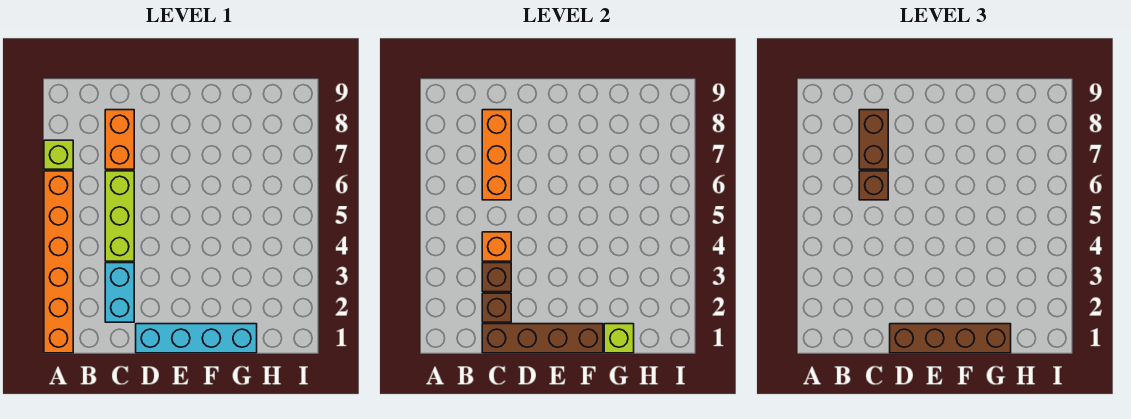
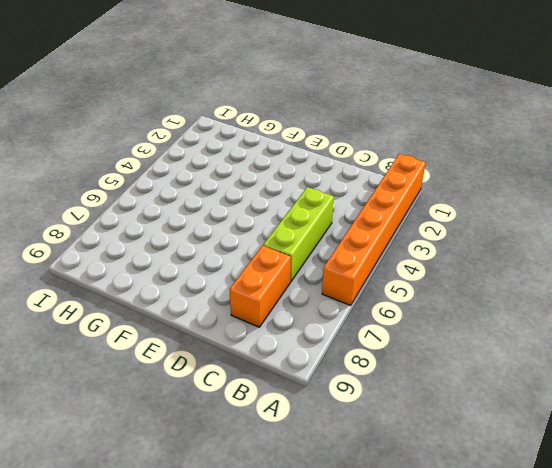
none -> lime 1x1 brick [44,140,73,169]
none -> cyan 1x2 brick [105,263,134,322]
none -> cyan 1x4 brick [136,324,257,353]

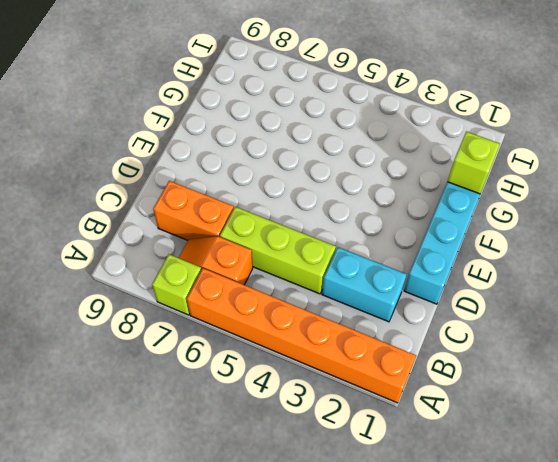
orange 1x2 slope [179,237,253,285] -> none
none -> brown 1x4 brick [482,324,603,353]
none -> brown 1x1 brick [482,293,511,322]
none -> brown 1x1 brick [482,263,511,292]

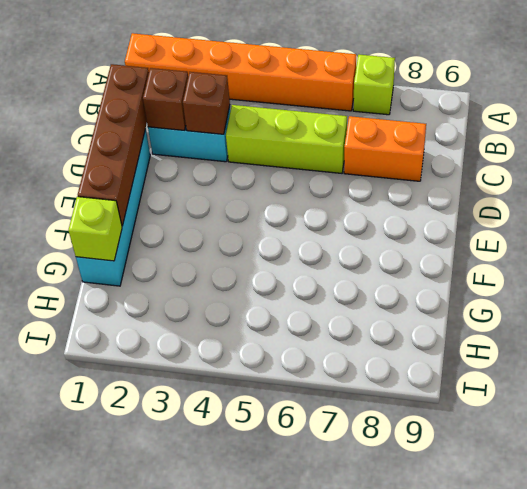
none -> orange 1x1 brick [482,232,511,261]
none -> orange 1x3 brick [482,110,511,200]
none -> brown 1x1 brick [859,171,888,200]

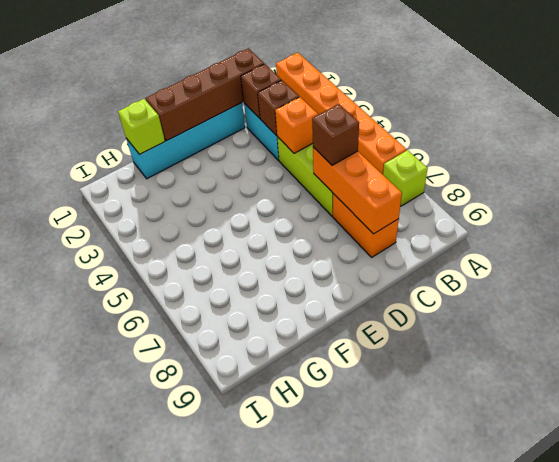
none -> brown 1x2 brick [859,110,888,169]
none -> brown 1x4 brick [890,324,1011,353]

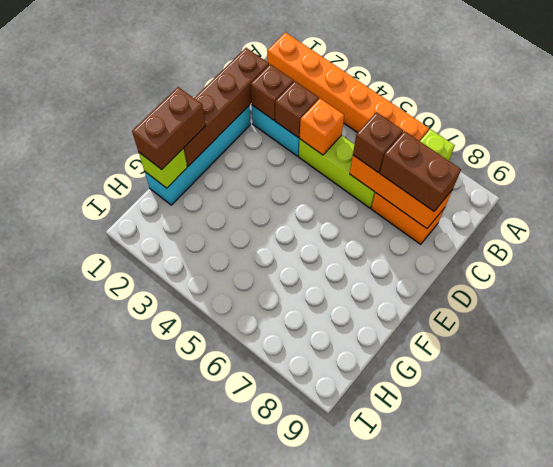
brown 1x2 brick [132,87,206,169] -> brown 1x4 brick [890,324,1011,353]

